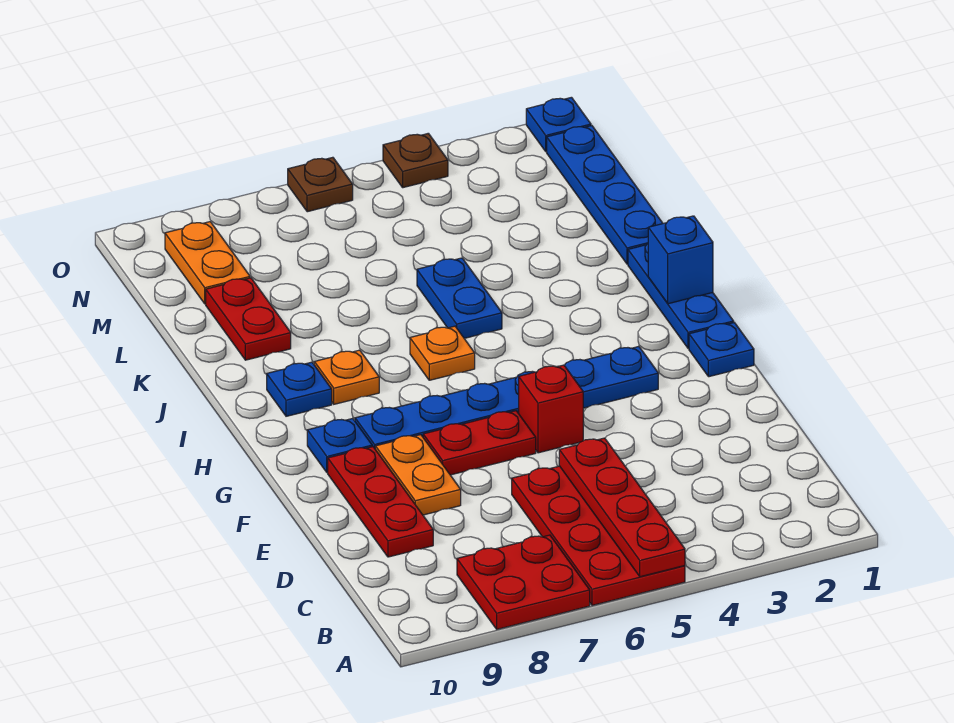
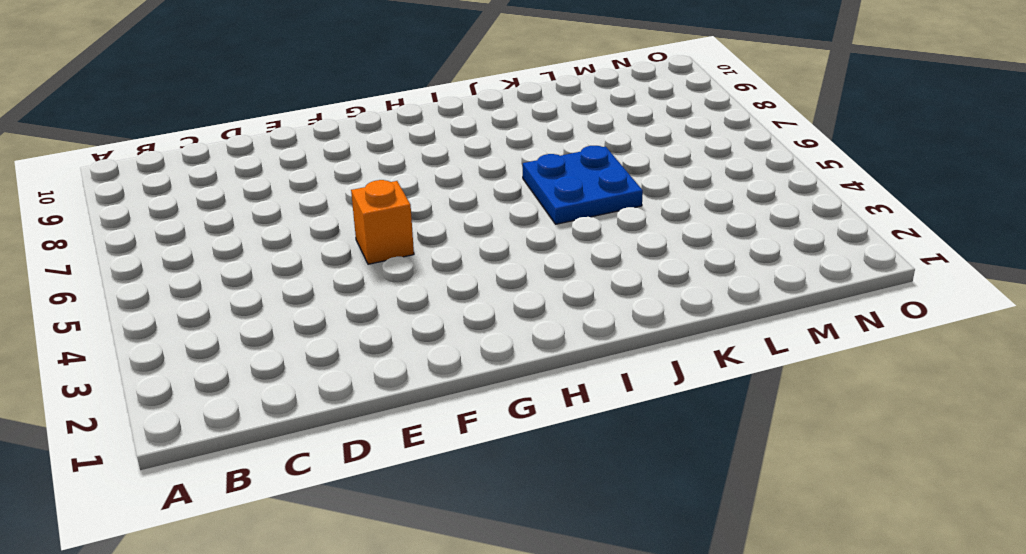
orange 1x1 brick [351,180,414,264] -> red 1x1 brick [519,365,583,453]
blue 2x2 plate [523,146,643,224] -> blue 1x2 plate [417,258,502,338]
none -> red 2x4 plate [512,466,685,605]
none -> red 2x2 plate [457,535,590,629]
none -> red 1x3 plate [328,447,433,557]

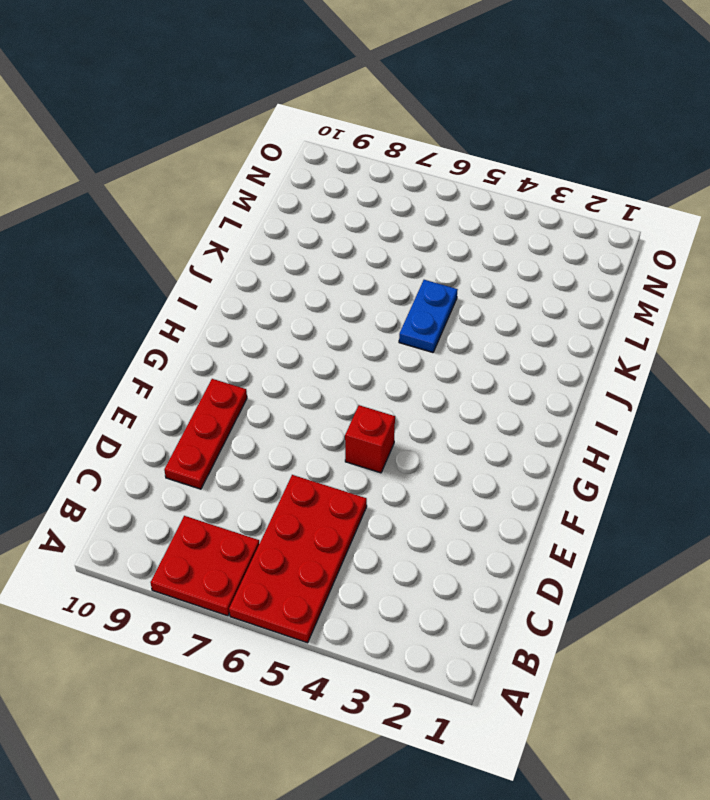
none -> orange 1x2 plate [375,435,461,515]
none -> red 1x2 plate [423,411,536,475]
none -> blue 1x1 plate [689,323,754,377]

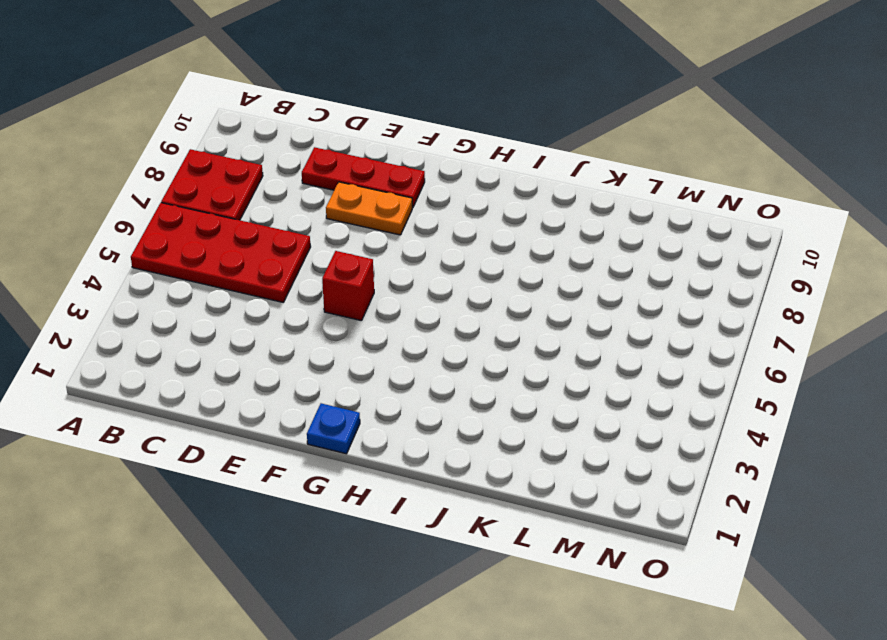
none -> red 1x2 plate [423,411,536,475]
none -> blue 1x6 plate [355,346,658,448]
none -> blue 1x1 plate [307,418,372,473]

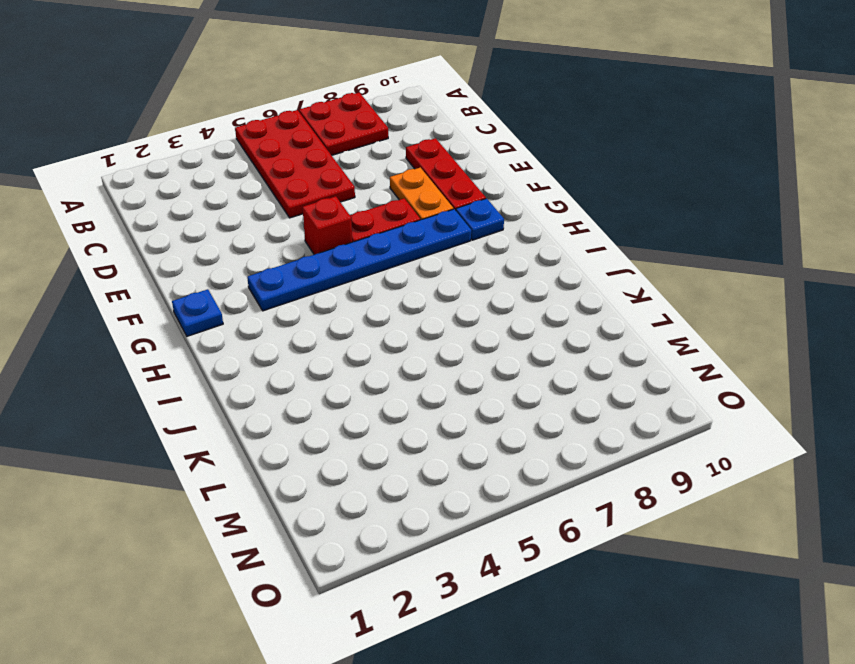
none -> blue 1x3 plate [628,243,734,349]
none -> orange 1x1 plate [410,326,475,380]
none -> orange 1x1 plate [314,350,379,404]

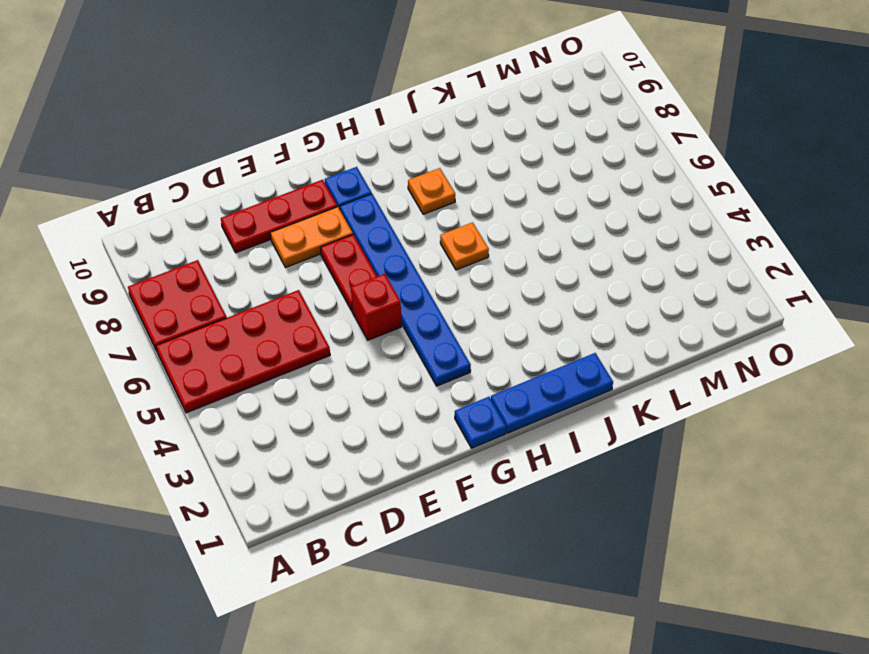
none -> blue 1x1 plate [267,362,332,416]
none -> blue 1x2 plate [417,258,502,338]
none -> blue 1x4 plate [547,126,663,264]

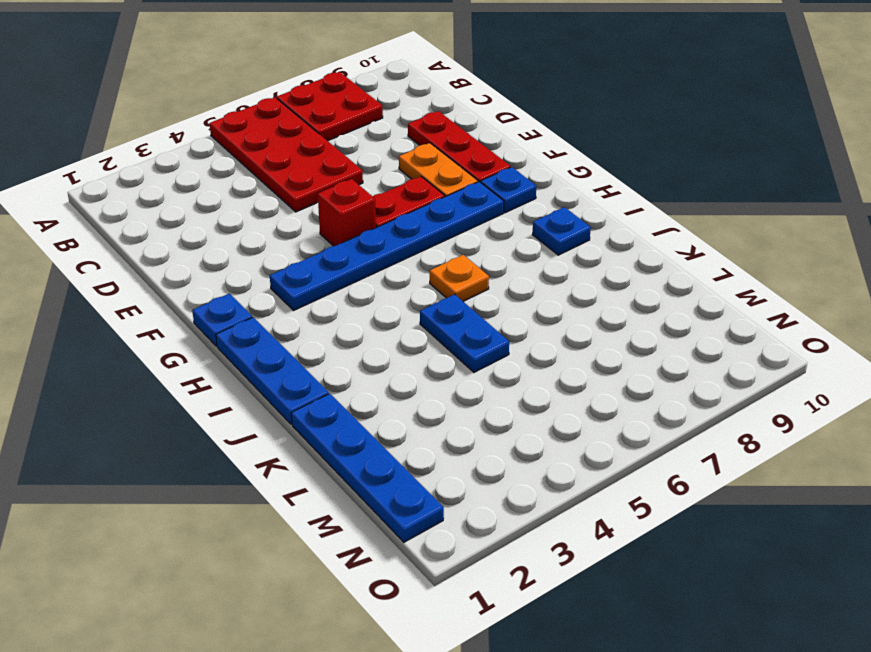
none -> orange 1x1 plate [314,350,379,404]
none -> red 1x2 plate [206,278,291,360]
none -> orange 1x2 plate [165,222,250,304]

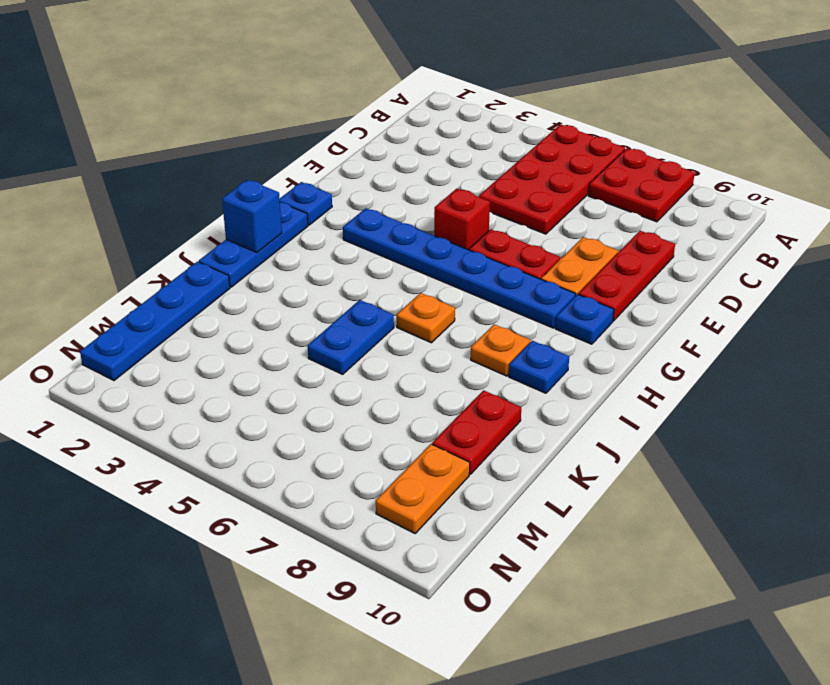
none -> blue 1x1 plate [526,97,591,152]
none -> brown 1x1 plate [383,133,448,188]
none -> brown 1x1 plate [288,157,353,212]

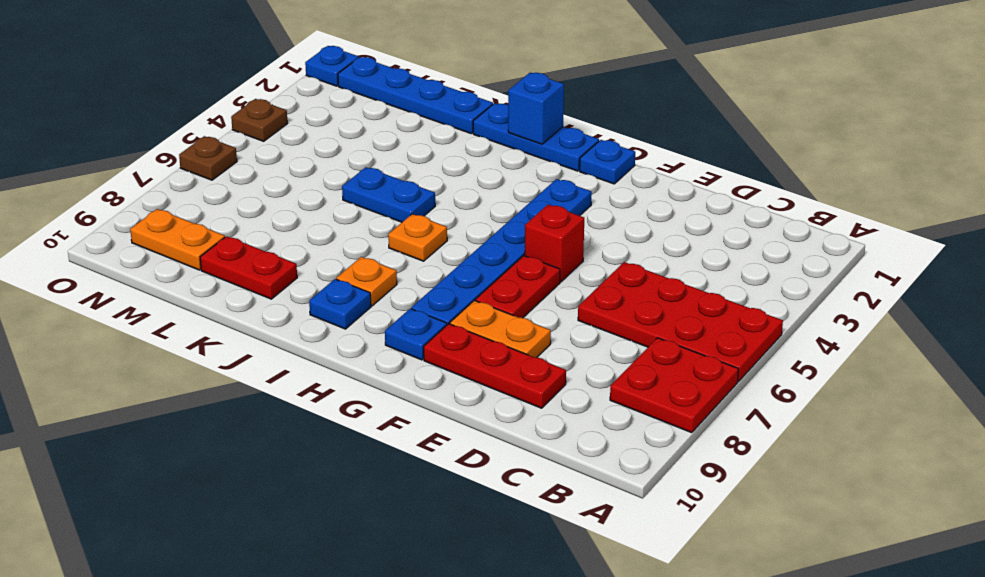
none -> red 1x4 plate [559,438,685,577]

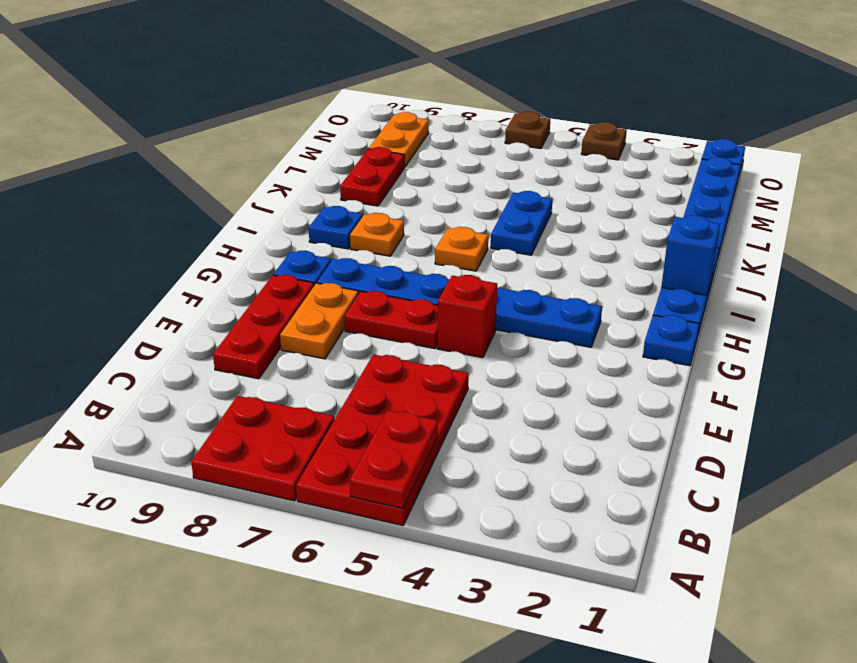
red 1x2 plate [350,410,438,508] -> red 1x4 plate [559,438,685,577]

